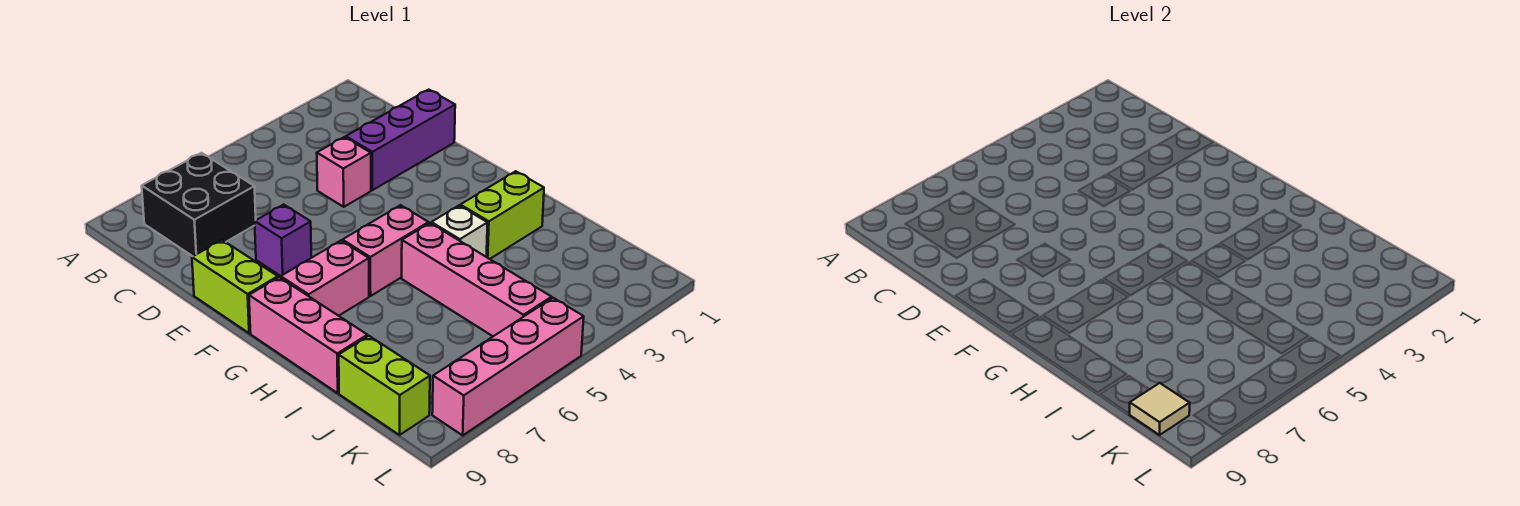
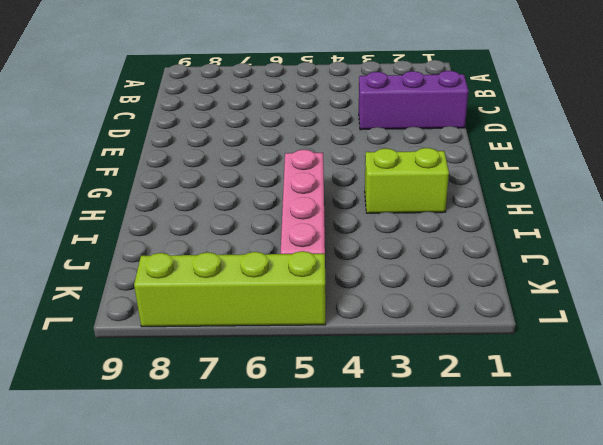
lime 1x4 brick [134,251,326,327] -> pink 1x4 brick [432,298,584,435]
none -> black 2x2 brick [142,153,256,256]
none -> pink 1x1 brick [317,137,371,207]
none -> purple 1x1 brick [255,205,311,276]

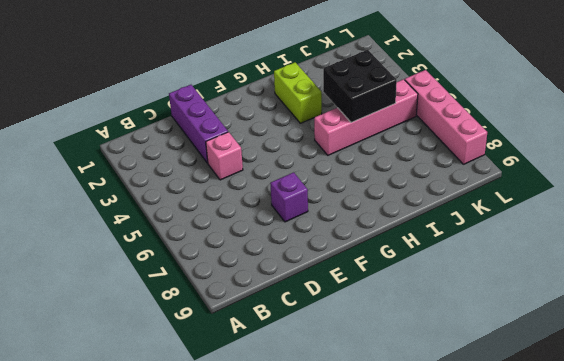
black 2x2 brick [323,50,397,123] -> black 2x2 brick moved to [142,153,256,256]
none -> lime 1x2 brick [192,240,278,333]
none -> pink 1x2 brick [342,205,429,296]
none -> pink 1x2 brick [281,241,369,316]

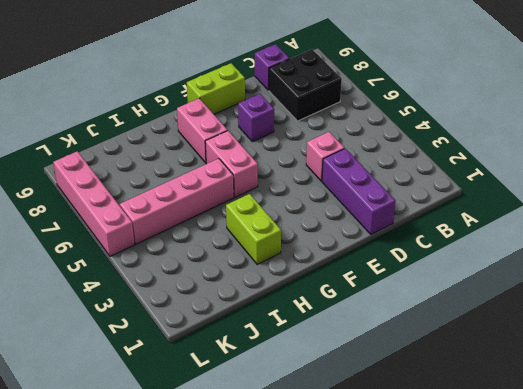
purple 1x1 brick [255,44,290,90] -> none
none -> pink 1x3 brick [249,277,367,393]
none -> white 1x1 brick [431,206,488,257]
none -> lime 1x2 brick [339,336,430,435]

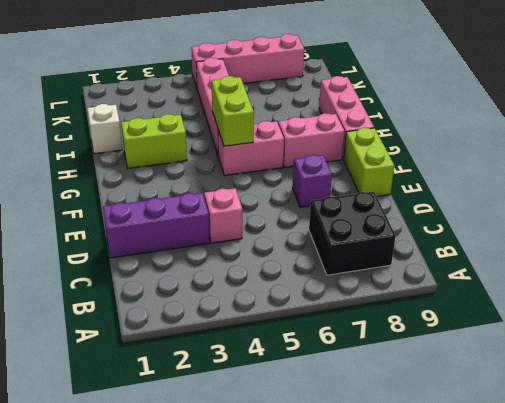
lime 1x2 brick [212,76,254,146] -> lime 1x2 brick moved to [339,336,430,435]
white 1x1 brick [87,104,122,154] -> white 1x1 brick moved to [431,206,488,257]
none -> tan 1x1 tile [1130,383,1190,435]

